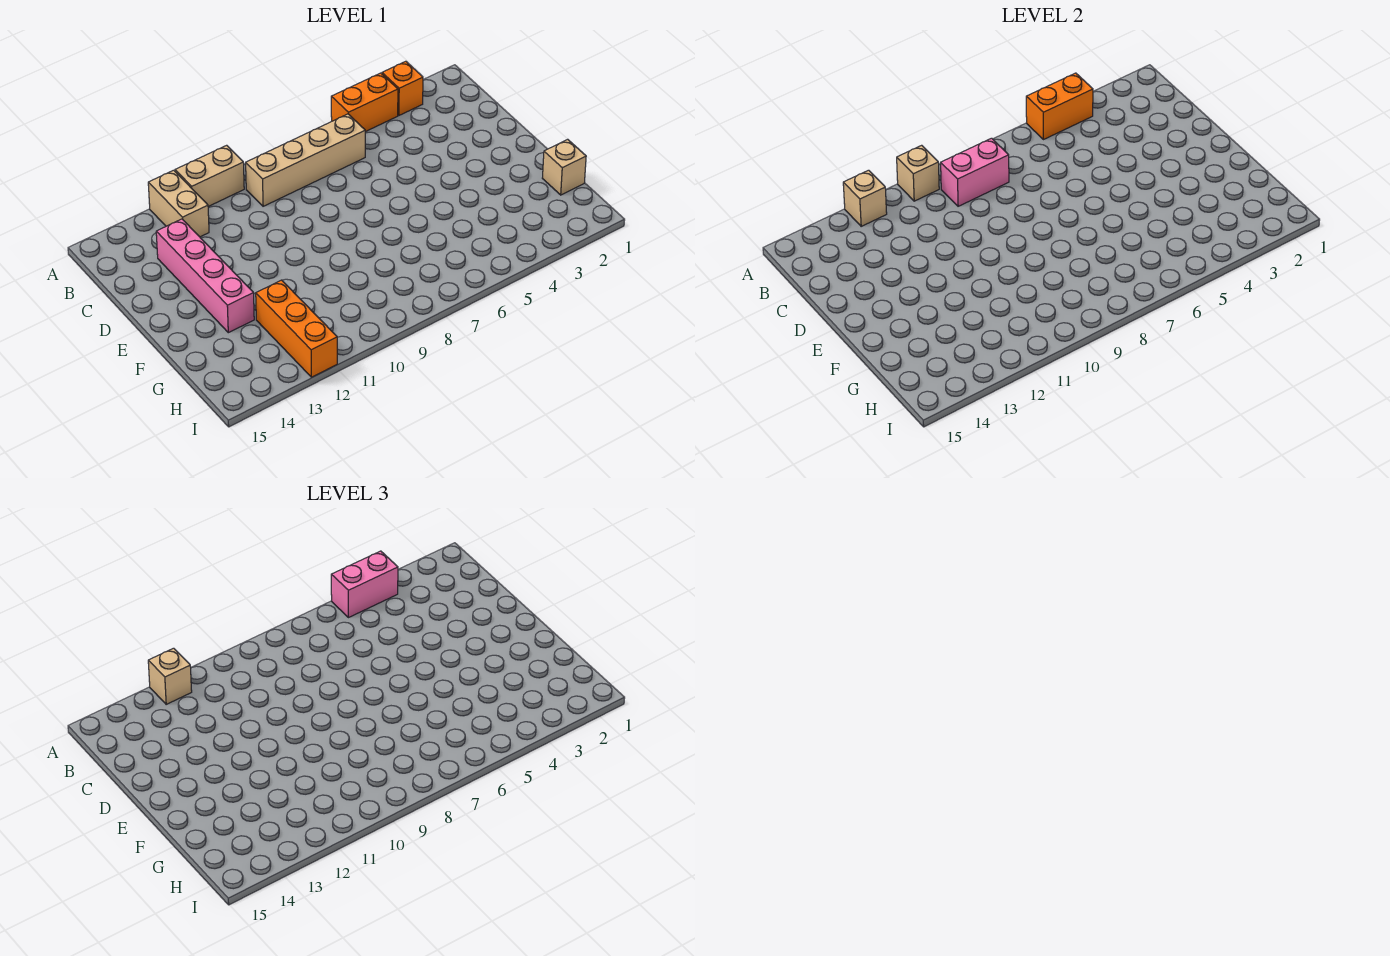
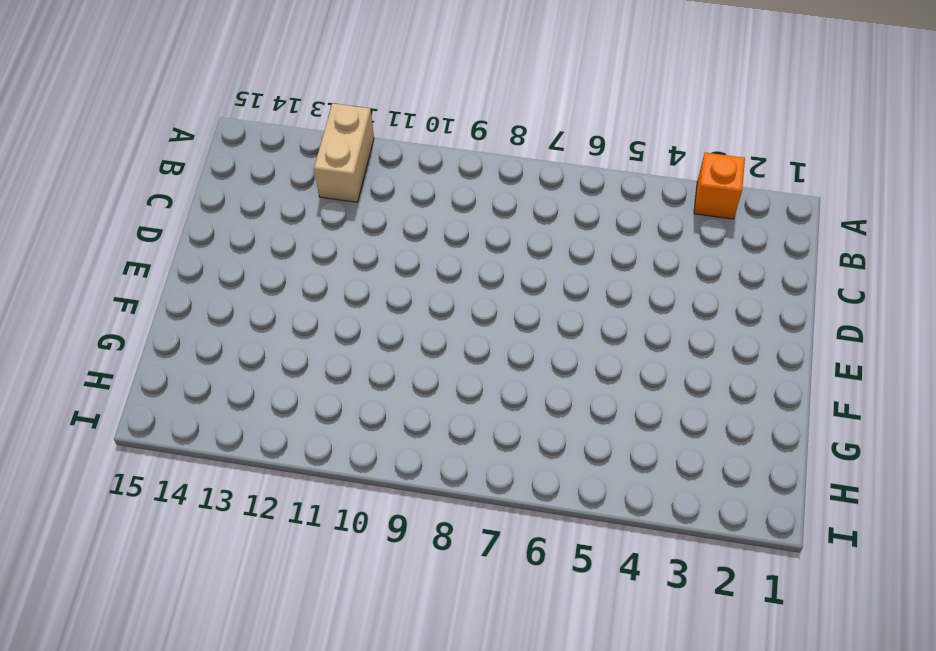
none -> orange 1x2 brick [331,73,398,132]
none -> tan 1x2 brick [175,145,244,206]
none -> tan 1x4 brick [246,114,365,206]

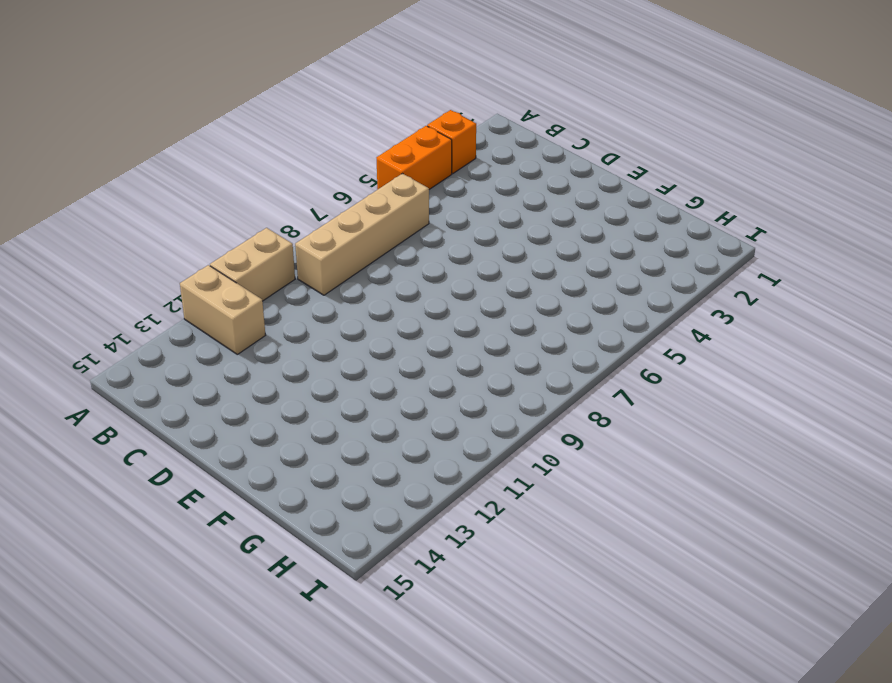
none -> pink 1x4 brick [156,219,254,333]
none -> tan 1x1 brick [542,139,586,195]
none -> orange 1x3 brick [256,280,337,377]

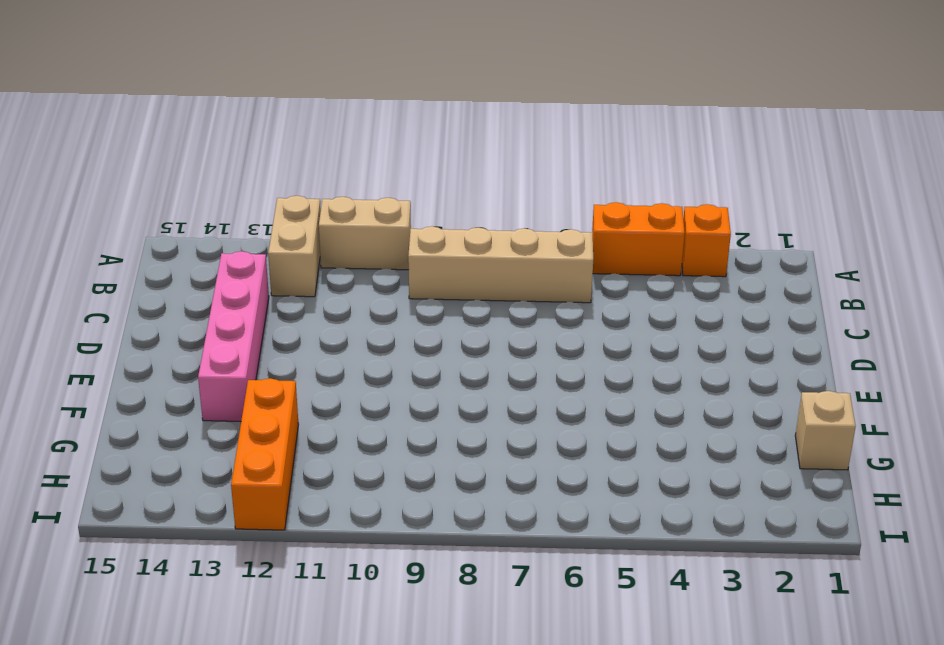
none -> orange 1x2 brick [1026,73,1093,140]
none -> tan 1x1 brick [897,145,939,201]
none -> tan 1x1 brick [843,170,887,226]

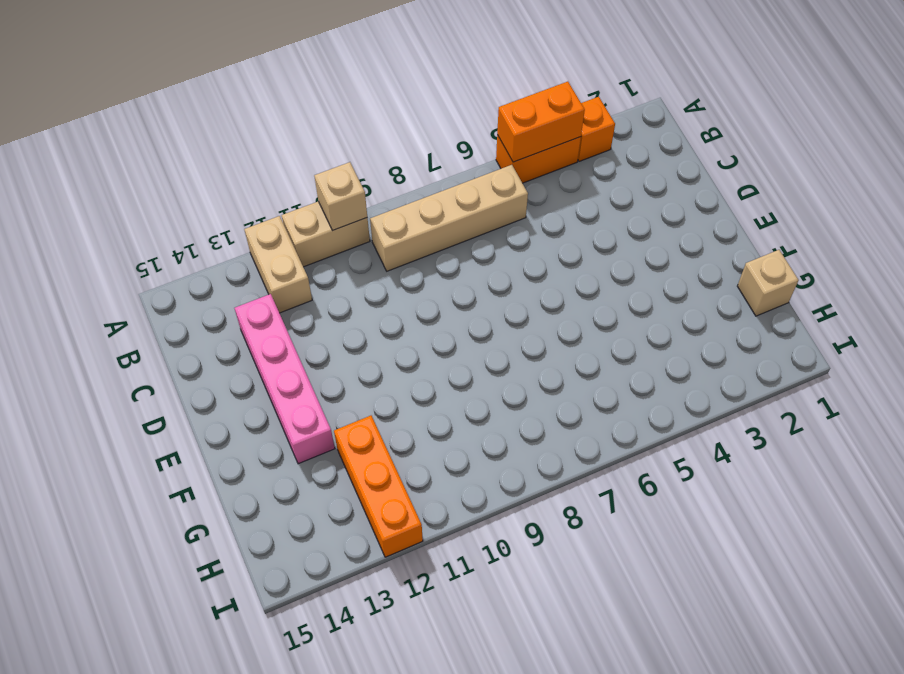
none -> tan 1x1 brick [843,170,887,226]
none -> pink 1x2 brick [941,138,1009,206]
none -> pink 1x2 brick [331,551,398,618]

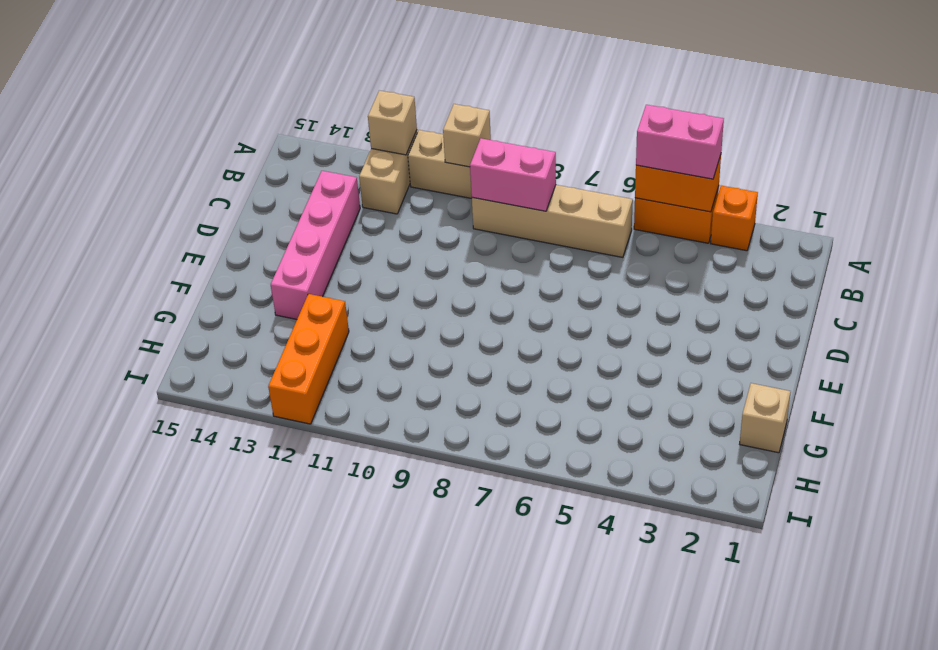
none -> tan 1x1 brick [148,648,192,704]

